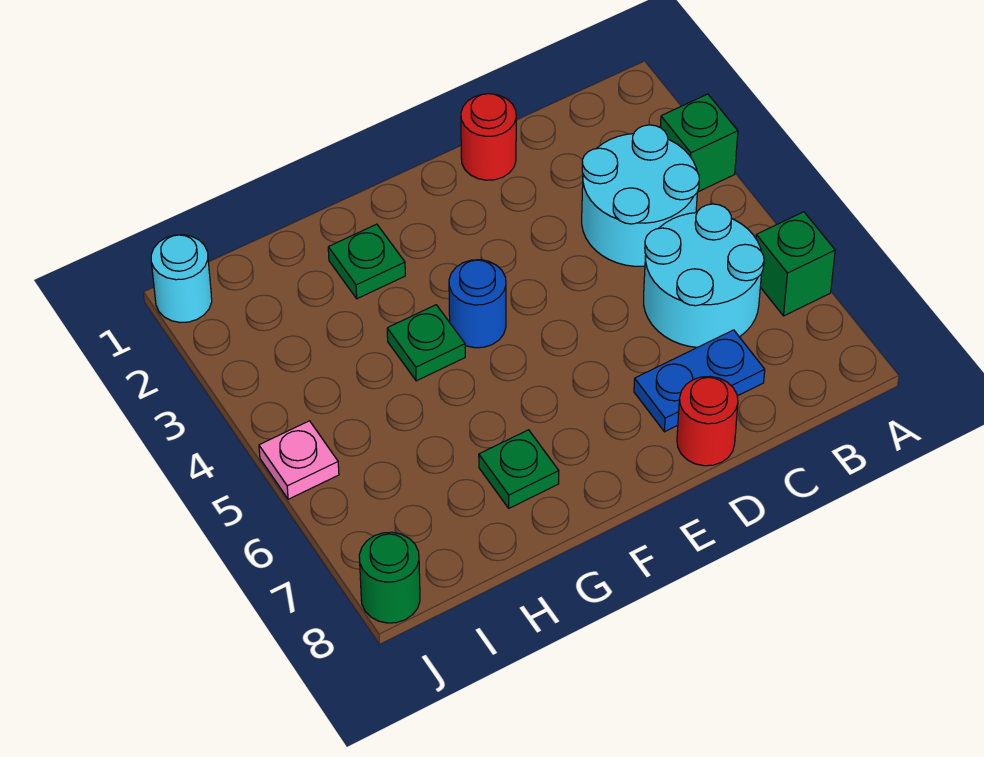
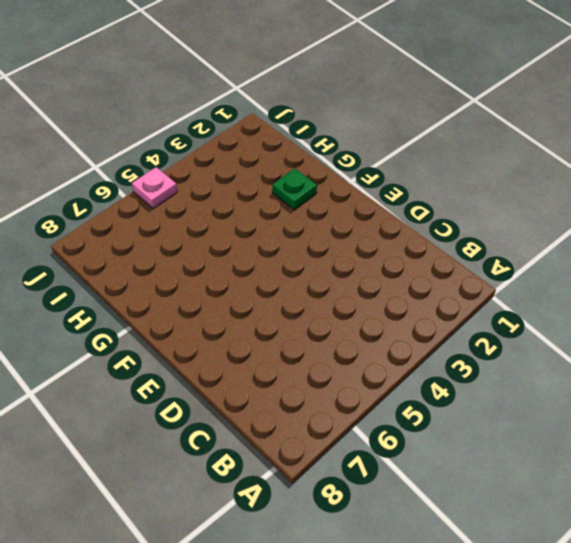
none -> green 1x1 brick [660,94,738,192]
none -> green 1x1 brick [756,212,835,316]
none -> cyan 2x2 round brick [582,125,699,266]

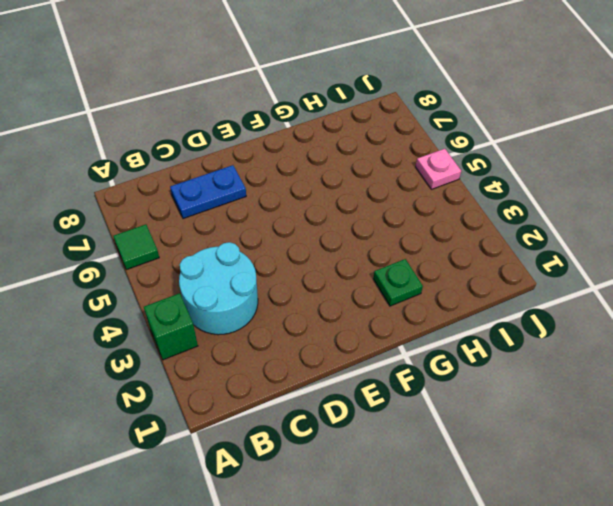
green 1x1 tile [113,224,159,270] -> green 1x1 brick [756,212,835,316]
none -> cyan 2x2 round brick [644,204,764,347]
none -> red 1x1 round brick [461,94,516,180]
none -> red 1x1 round brick [677,376,738,466]

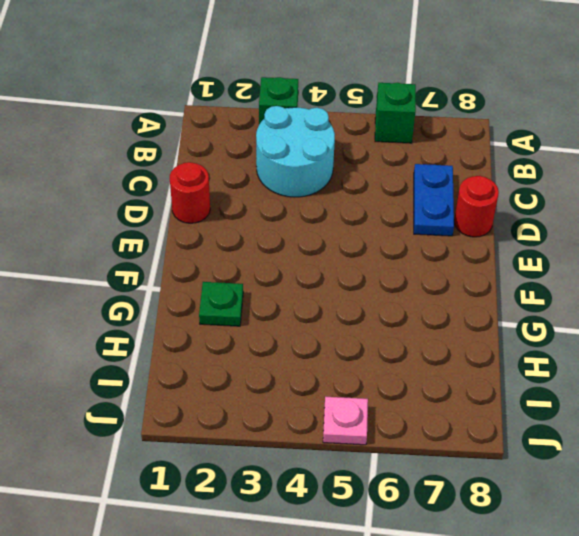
none -> cyan 2x2 round brick [644,204,764,347]
none -> blue 1x1 round brick [449,260,506,348]
none -> green 1x1 plate [387,305,465,381]

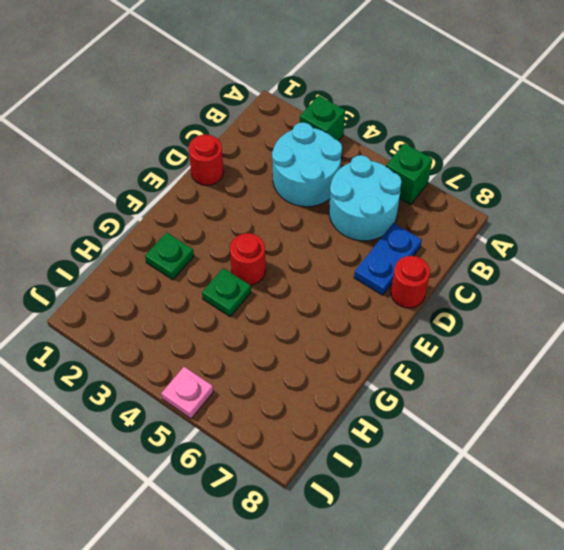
red 1x1 round brick [230,233,266,285] -> blue 1x1 round brick [449,260,506,348]
none -> green 1x1 plate [479,430,559,508]
none -> cyan 1x1 round brick [151,235,212,323]
none -> green 1x1 round brick [359,532,420,623]

